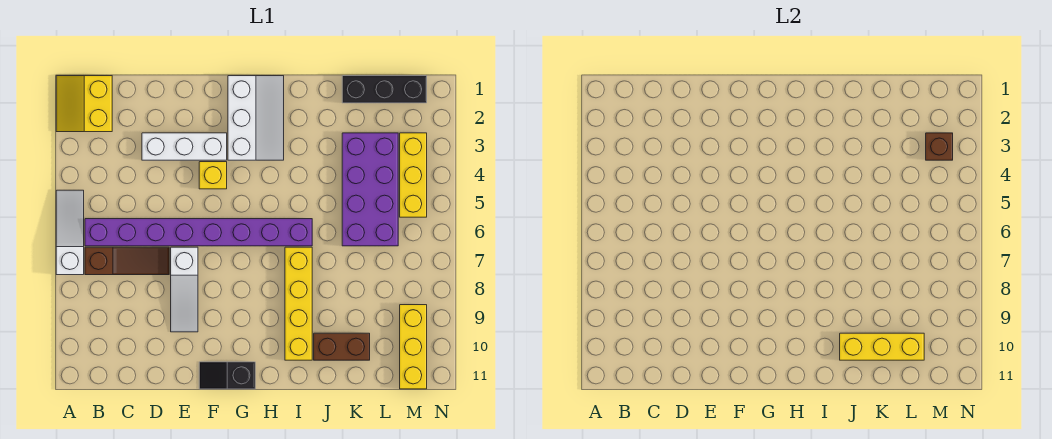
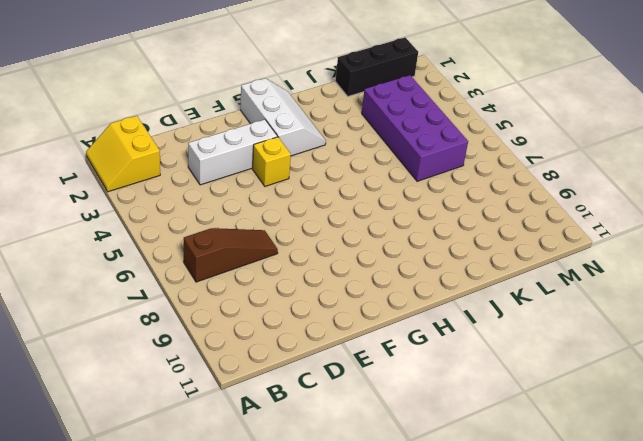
none -> white 1x3 slope [56,190,84,275]
none -> purple 1x8 brick [85,219,312,246]
none -> white 1x3 slope [171,247,198,332]

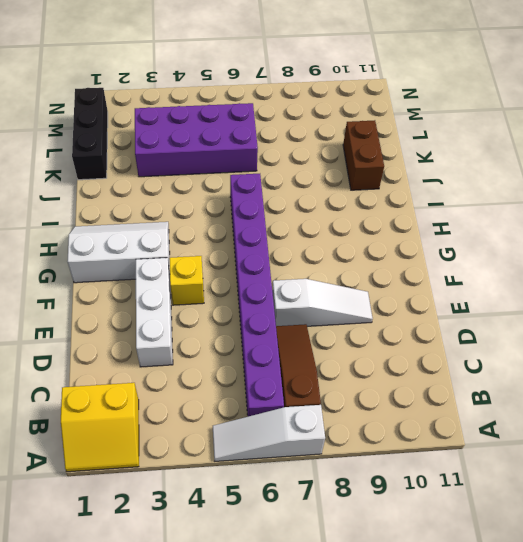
none -> black 1x2 slope [199,362,255,389]
none -> yellow 1x4 brick [285,247,312,360]
none -> yellow 1x3 brick [400,133,427,217]

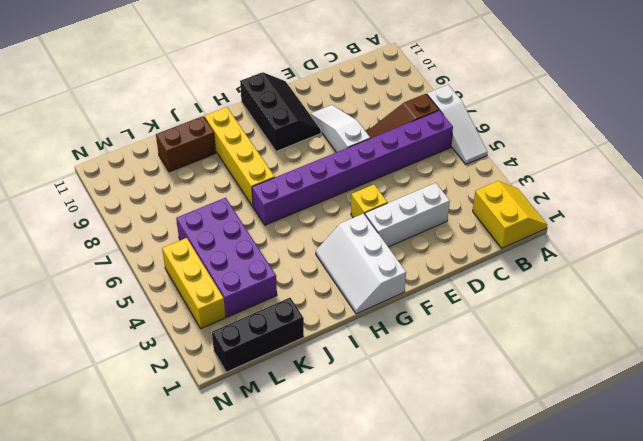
black 2x3 slope [240,72,321,151] -> black 1x2 slope [199,362,255,389]
none -> yellow 1x3 brick [400,305,427,389]
none -> yellow 1x3 brick [840,333,924,360]
none -> brown 1x1 brick [926,133,953,160]

